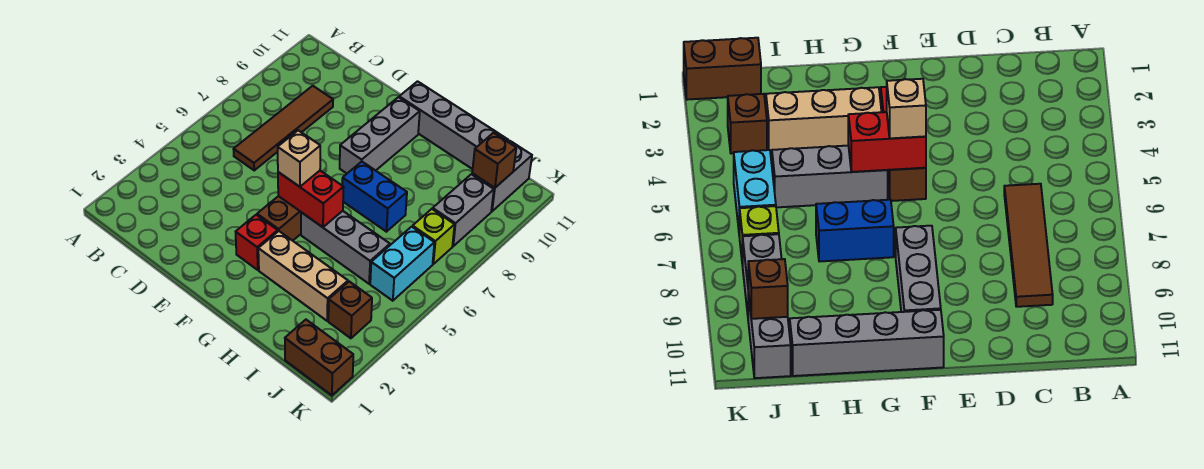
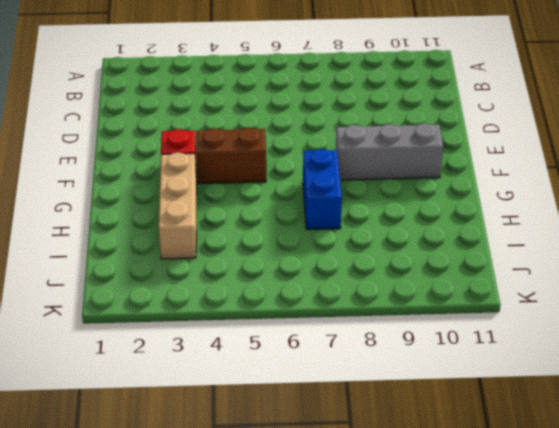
none -> brown 1x4 tile [234,86,333,170]
none -> grey 1x4 brick [399,81,508,169]
none -> grey 1x3 brick [301,211,390,284]

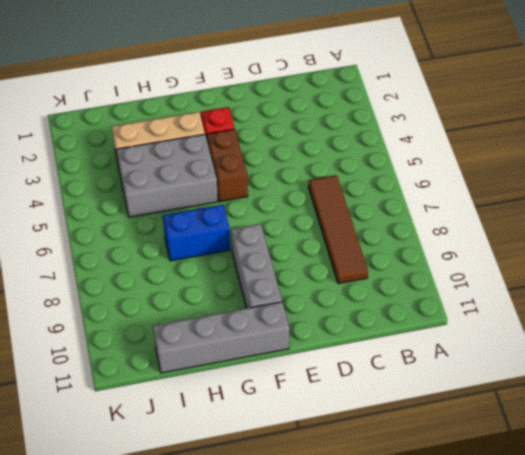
grey 2x3 brick [116,134,218,217] -> grey 1x3 brick [301,211,390,284]
none -> brown 1x2 brick [285,320,353,395]
none -> brown 1x1 brick [328,281,372,338]
none -> cyan 1x2 brick [370,227,434,301]

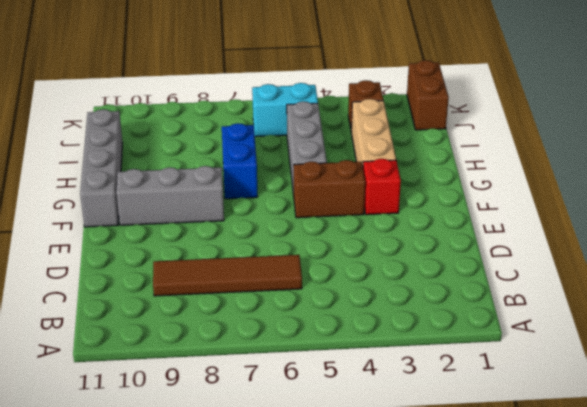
none -> lime 1x1 brick [413,209,455,264]
none -> grey 1x2 brick [433,174,494,246]
none -> grey 1x2 brick [472,141,532,211]

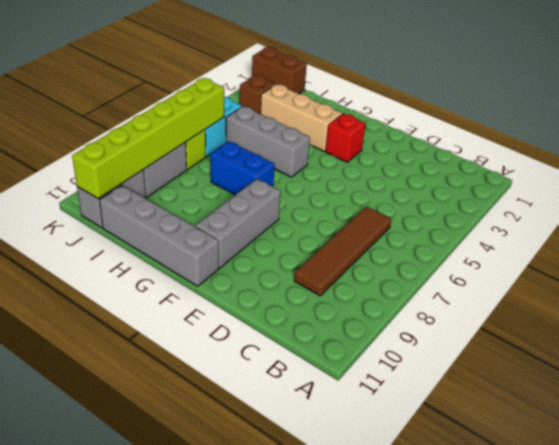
lime 1x6 brick [72,78,224,199] -> brown 1x1 brick [472,133,516,188]
none -> brown 1x2 brick [257,196,301,241]
none -> red 1x2 brick [278,171,344,227]
none -> tan 1x1 brick [278,130,320,187]

